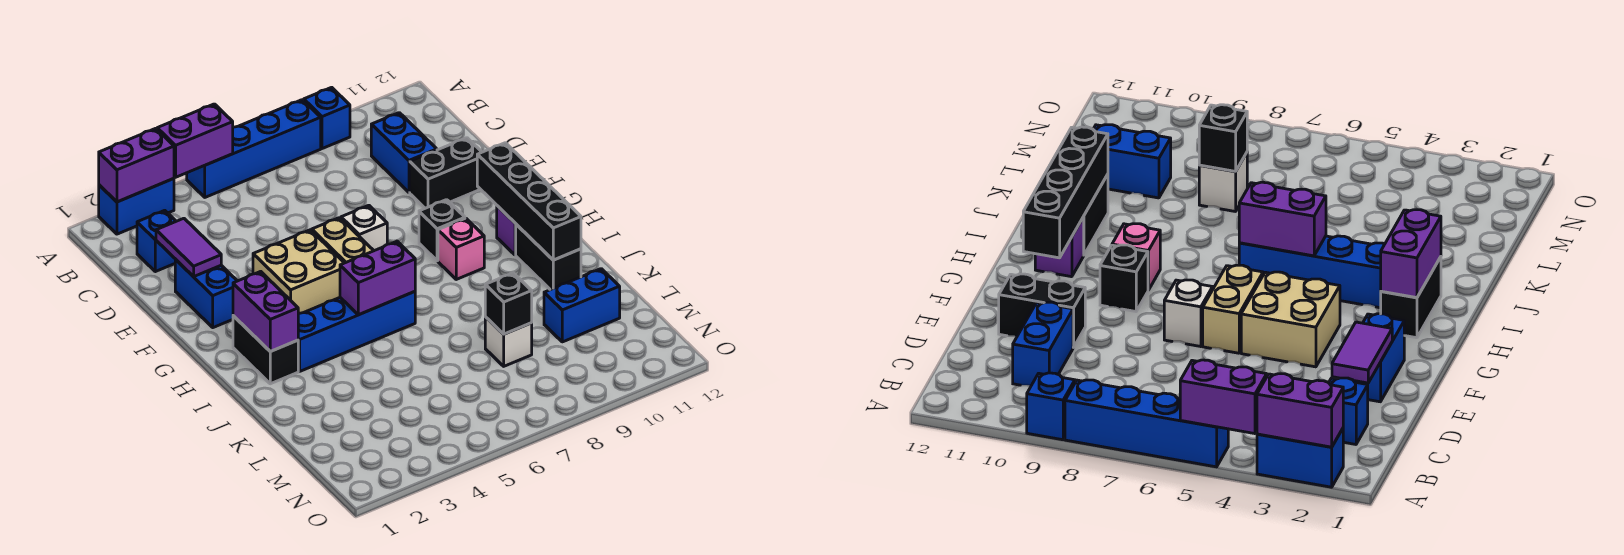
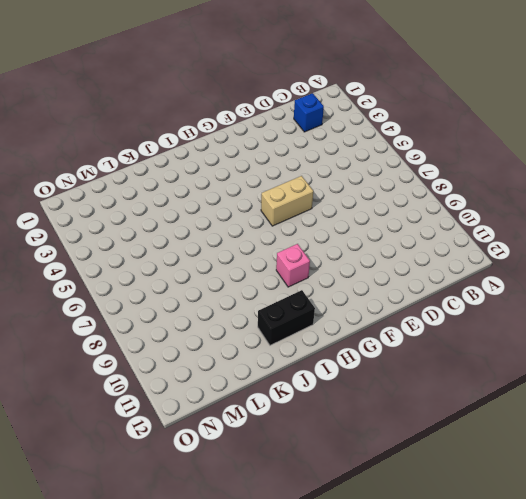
none -> blue 1x2 brick [99,179,174,234]
none -> blue 1x4 brick [187,100,321,197]
none -> blue 1x1 brick [304,87,350,149]

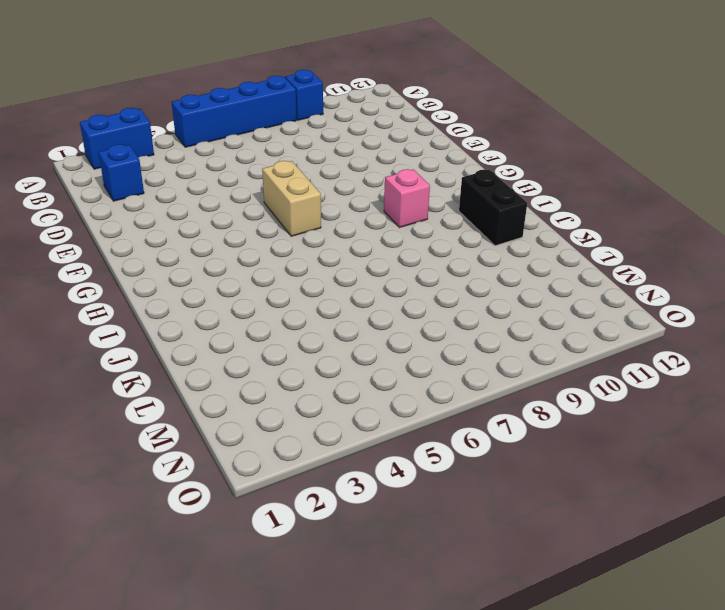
none -> blue 1x2 brick [371,113,437,192]
none -> blue 1x2 brick [175,260,237,328]
none -> black 1x2 brick [410,138,482,208]

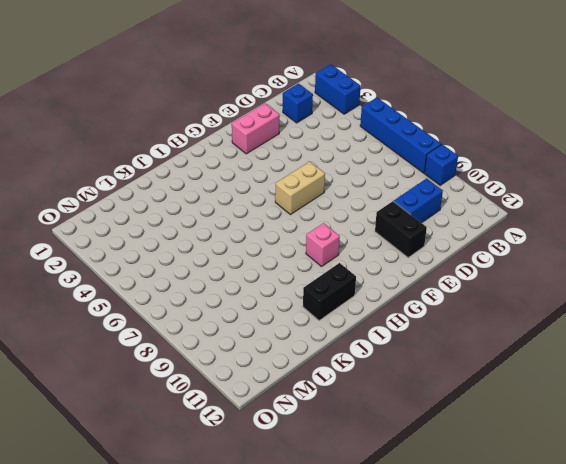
pink 1x2 brick [232,103,280,154] -> blue 1x2 brick [175,260,237,328]
none -> tan 2x2 brick [253,230,344,314]
none -> white 1x1 brick [341,205,387,251]
none -> black 1x1 brick [419,200,465,261]

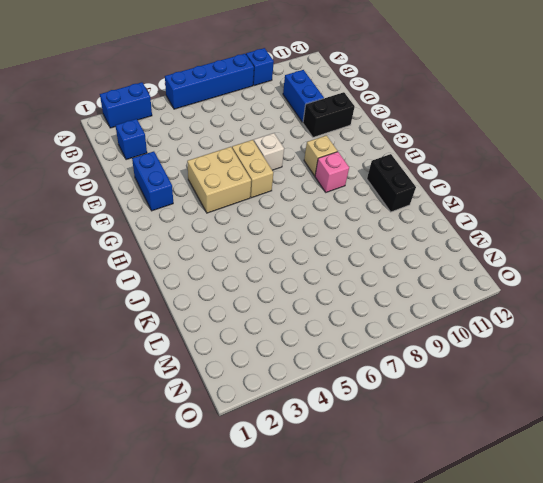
tan 1x1 brick [304,135,337,176] -> black 1x1 brick [419,200,465,261]
none -> black 1x2 brick [233,316,298,384]
none -> purple 1x1 brick [497,206,516,255]
none -> blue 1x4 brick [298,292,415,371]

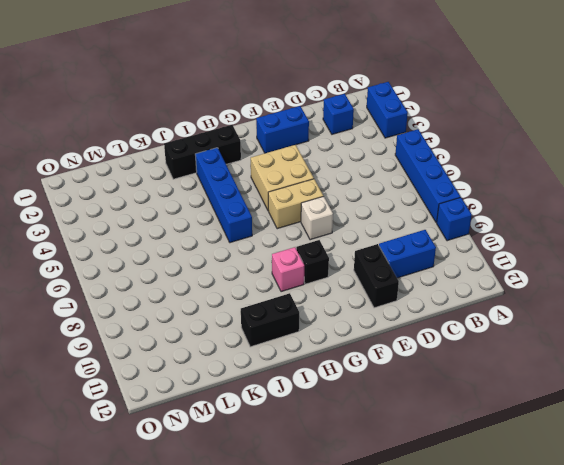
black 1x3 brick [164,125,241,179] -> black 1x2 brick [233,316,298,384]
none -> purple 1x1 brick [497,206,516,255]
none -> white 1x1 brick [485,317,532,366]
none -> blue 1x2 brick [544,269,620,342]

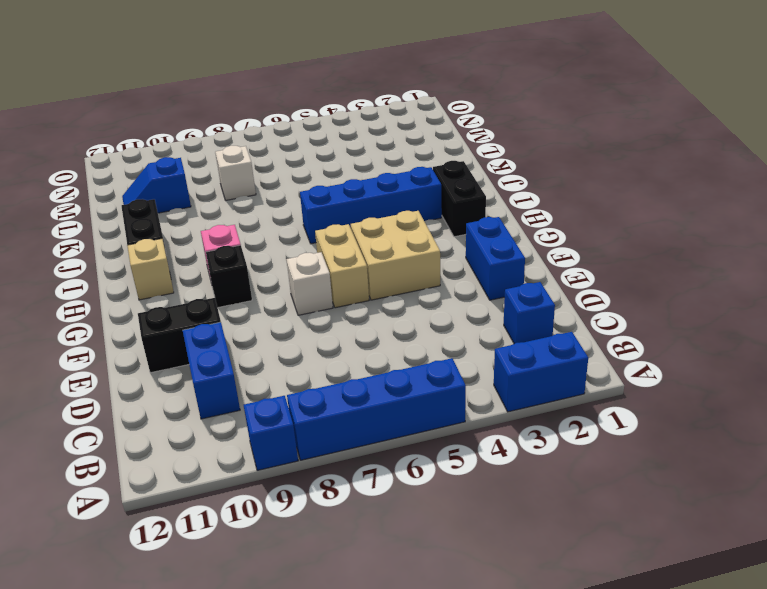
tan 1x1 brick [127,239,174,300] -> purple 1x1 brick [497,206,516,255]
blue 1x2 slope [122,157,191,213] -> blue 1x2 brick [544,269,620,342]
none -> purple 1x2 brick [99,128,174,202]
none -> purple 1x2 brick [157,104,233,177]
none -> purple 1x2 tile [156,218,221,277]

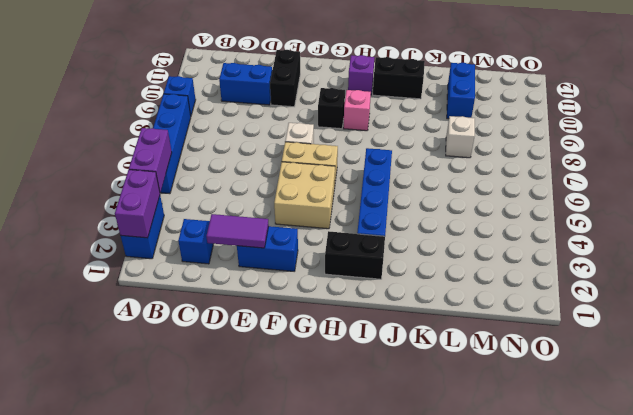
none -> black 1x4 brick [477,143,581,260]
none -> purple 1x2 brick [233,271,298,351]
none -> purple 1x2 brick [340,241,415,315]

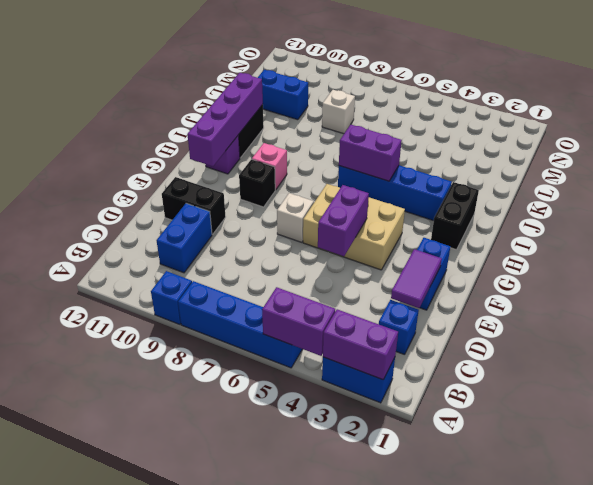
purple 1x2 brick [318,185,369,256] -> purple 1x2 brick moved to [233,271,298,351]
purple 1x4 brick [187,73,263,166] -> black 1x4 brick [477,143,581,260]
none -> black 1x1 brick [485,273,532,334]

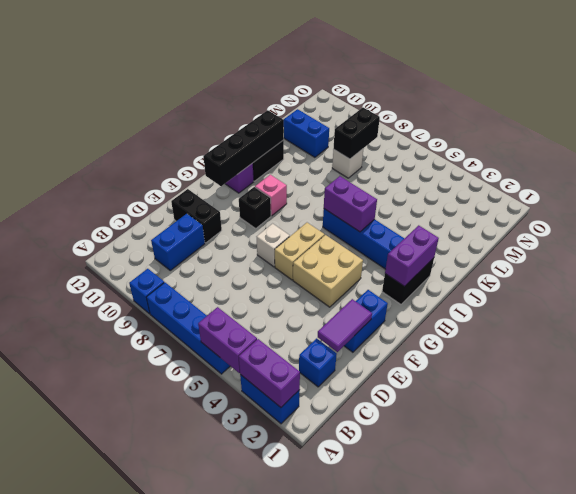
black 1x2 brick [333,108,380,159] -> black 1x1 brick [485,273,532,334]

